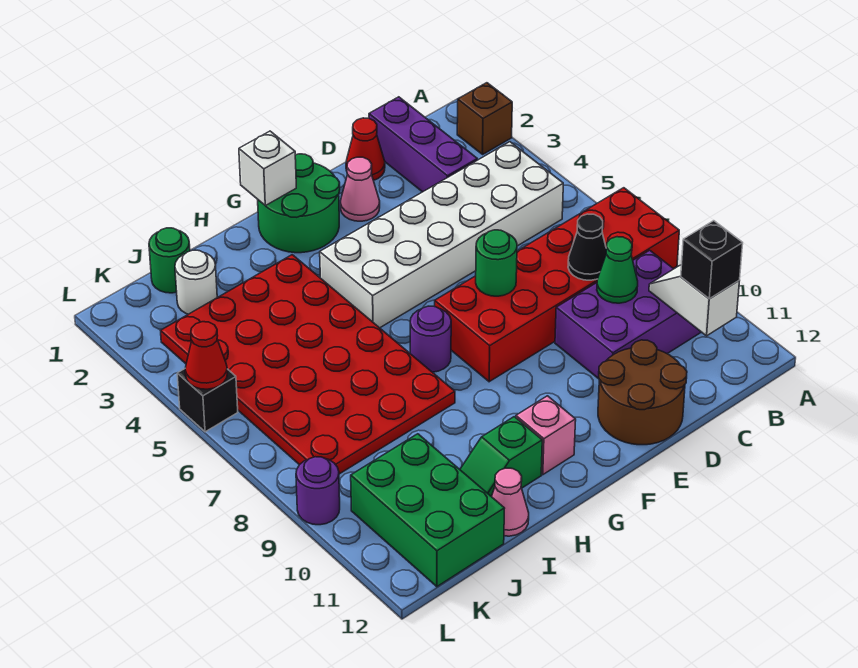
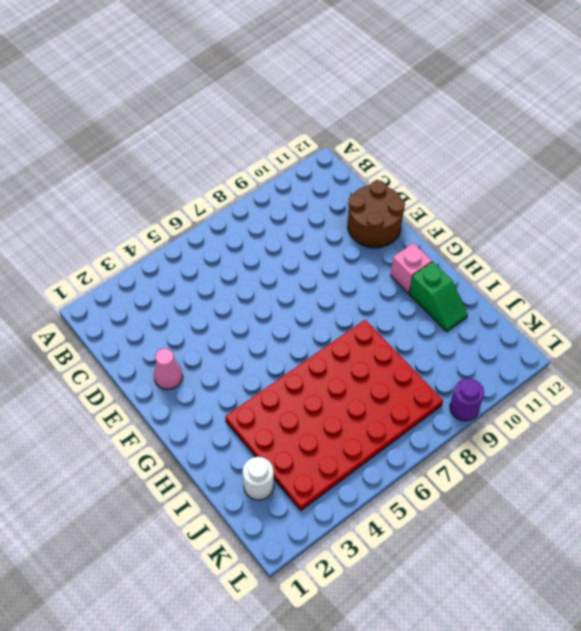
none -> brown 1x1 brick [457,83,512,154]
none -> red 2x6 brick [435,188,679,382]
none -> white 2x6 brick [320,142,563,328]

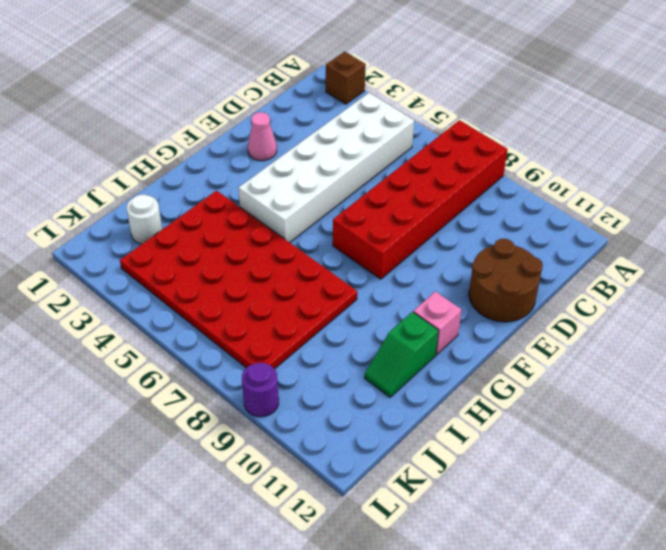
none -> purple 2x3 brick [555,250,701,379]
none -> purple 1x3 brick [369,97,477,192]
none -> red 1x1 cone [346,118,385,180]

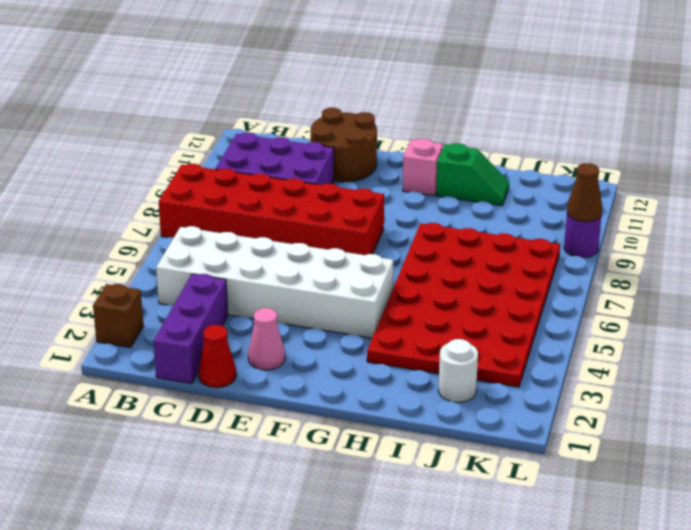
brown 1x1 cone [567,163,602,222] -> none
none -> green 2x2 round brick [258,154,340,253]
none -> purple 1x1 round brick [410,306,451,372]
none -> pink 1x1 cone [492,468,529,536]

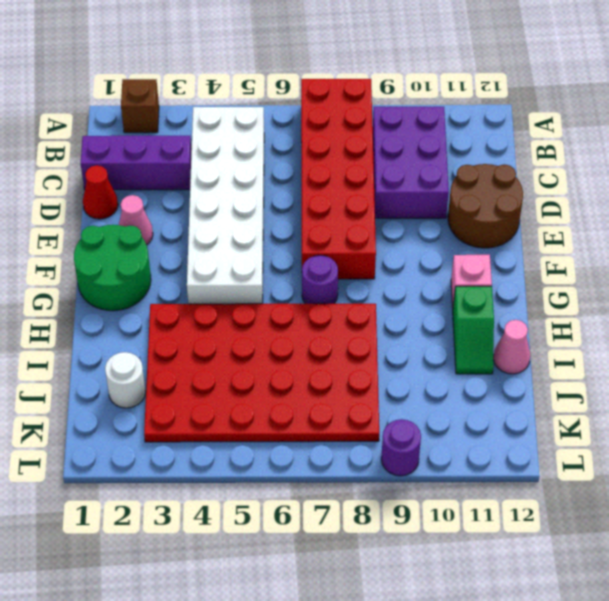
none -> green 1x1 round brick [149,228,190,293]
none -> green 2x3 brick [351,434,505,587]
none -> black 1x1 brick [177,369,238,432]

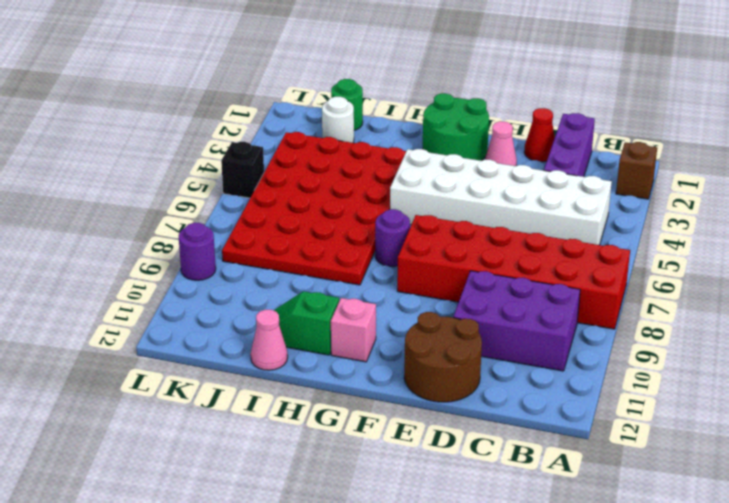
none -> green 2x3 brick [351,434,505,587]
none -> white 1x2 slope [649,265,739,336]
none -> black 1x1 cone [568,214,606,280]

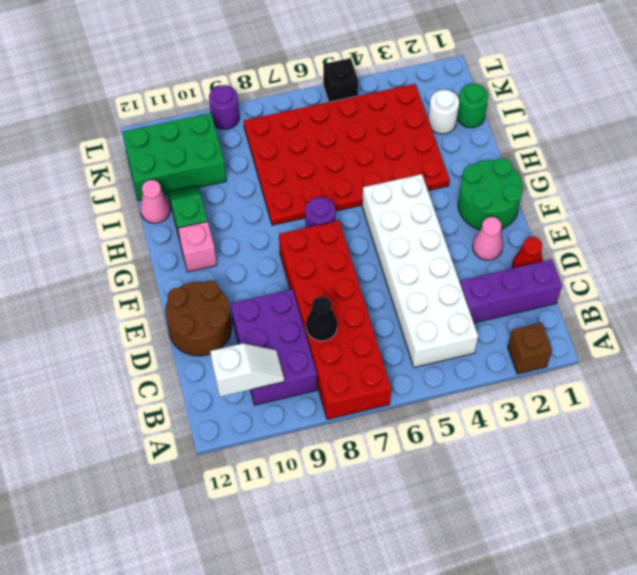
none -> green 1x1 cone [597,237,638,303]
none -> green 1x1 round brick [476,230,517,296]
none -> white 1x1 brick [239,131,296,206]

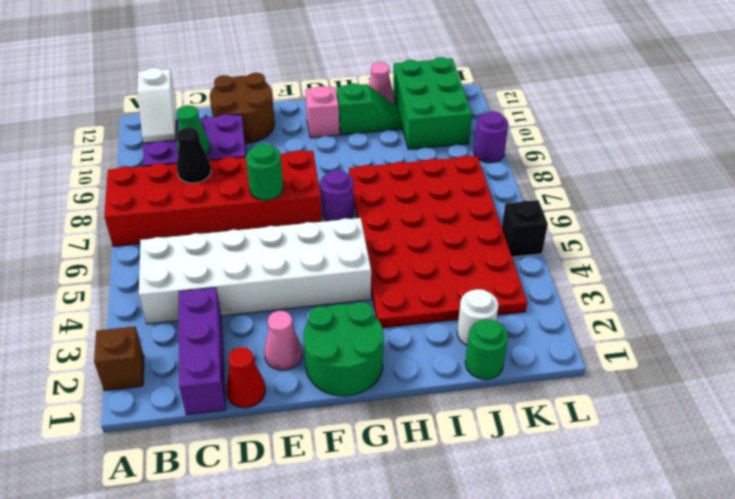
none -> white 1x1 brick [239,131,296,206]
none -> red 1x1 cone [185,322,227,389]
none -> black 1x1 brick [681,221,743,299]

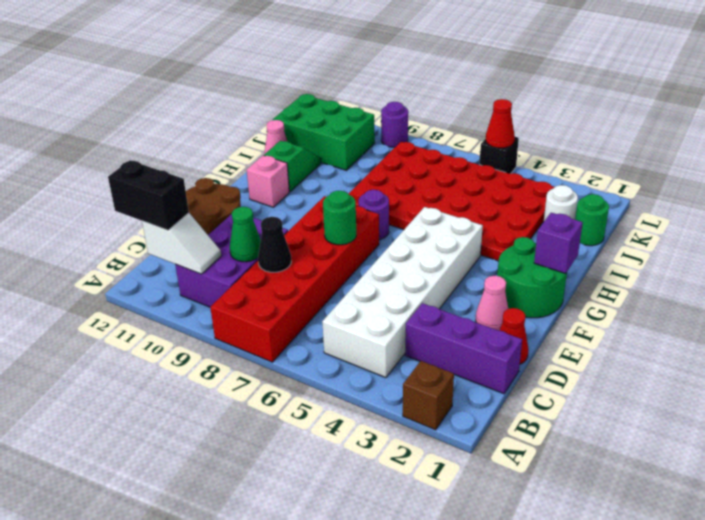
black 1x2 brick [108,160,189,230] -> black 1x1 brick [681,221,743,299]
purple 1x1 brick [534,213,583,274] -> white 1x1 brick [239,131,296,206]

